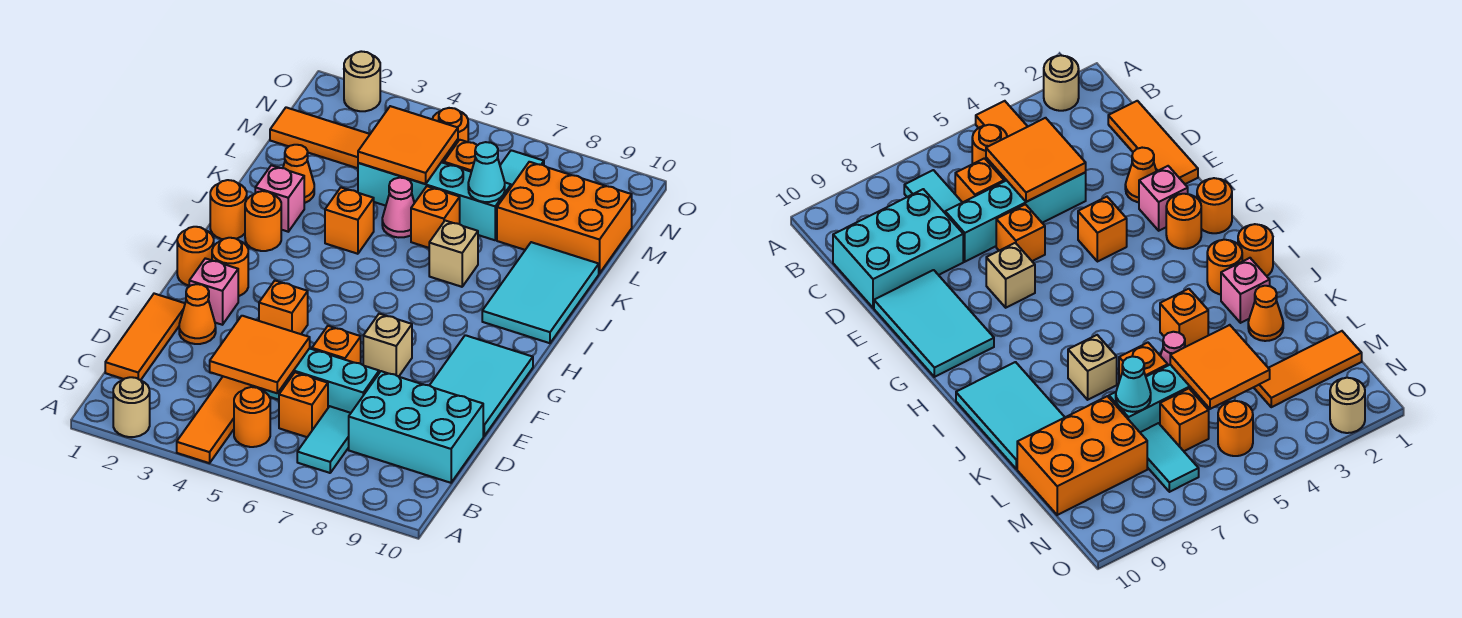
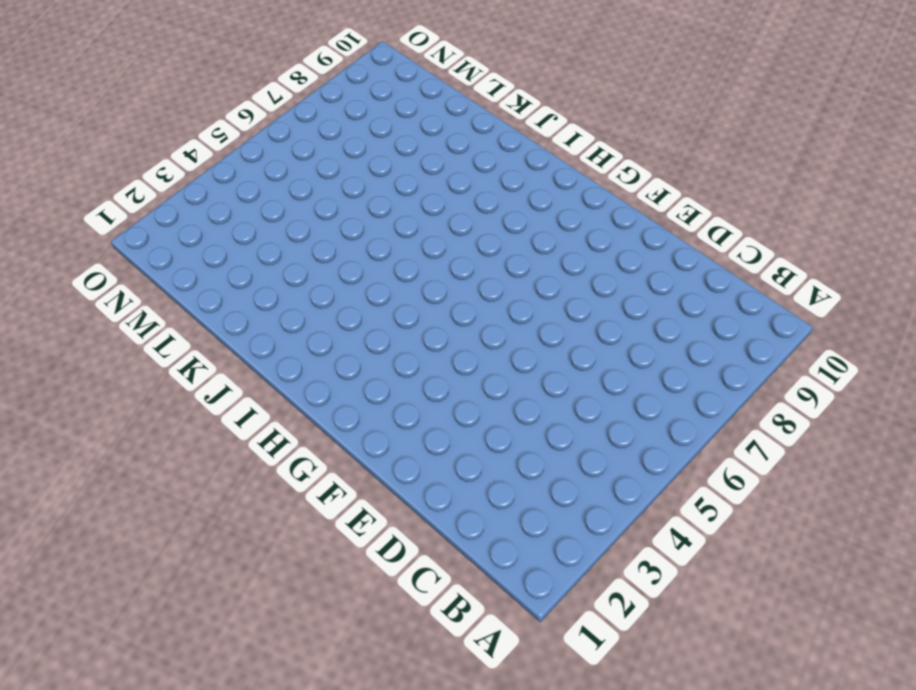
none -> tan 1x1 round brick [113,377,150,437]
none -> orange 1x3 tile [177,376,258,463]
none -> orange 1x1 round brick [234,387,270,447]
none -> cyan 1x2 tile [297,406,351,473]

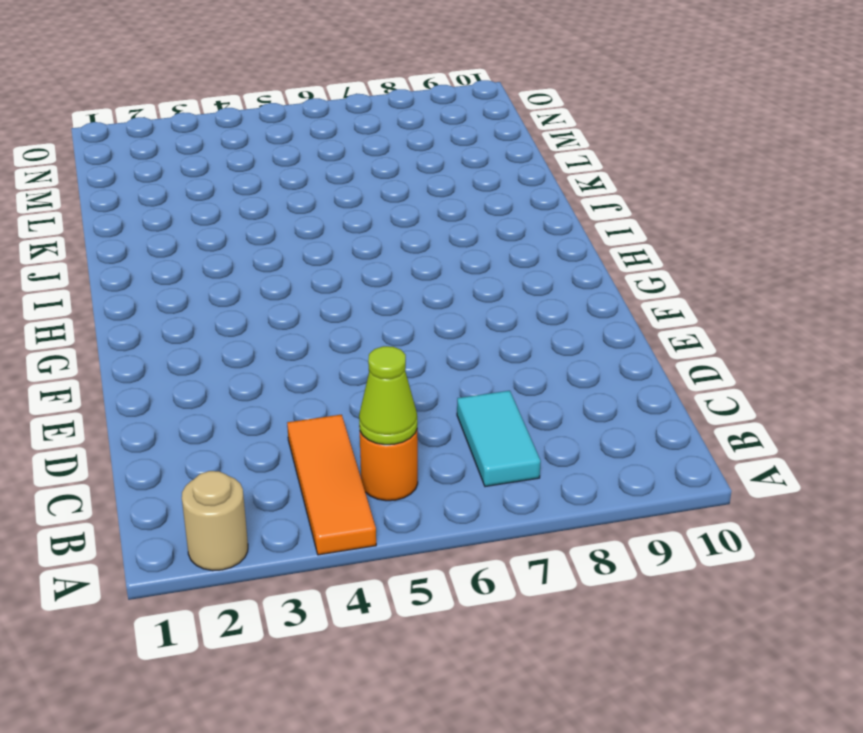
lime 1x1 cone [359,346,417,445] -> none
none -> orange 1x3 tile [105,294,185,380]
none -> orange 1x1 brick [279,372,328,437]
none -> cyan 2x3 brick [349,371,483,483]
none -> cyan 1x4 brick [258,348,379,413]

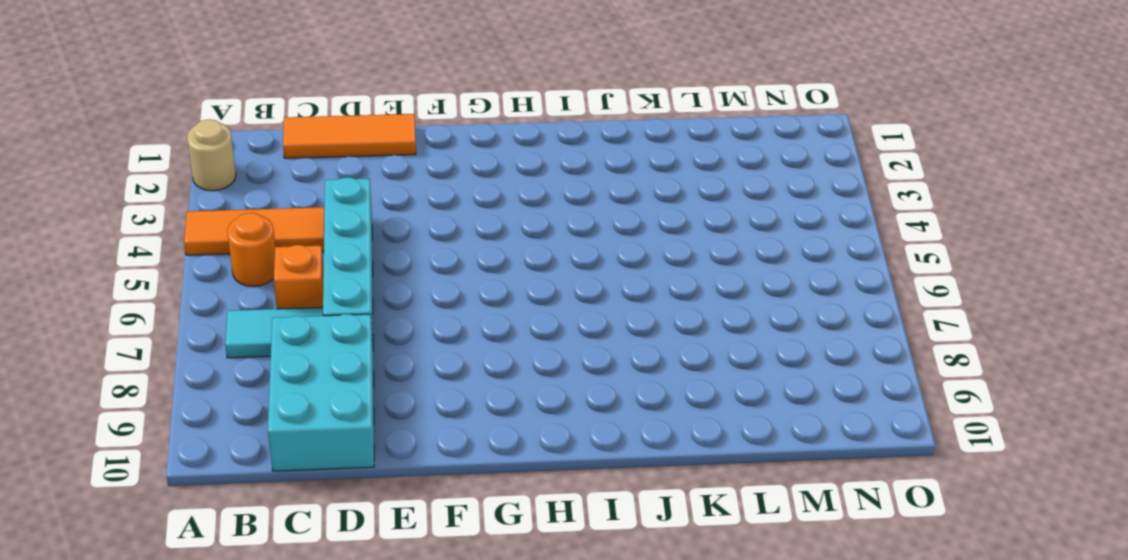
none -> orange 1x1 cone [179,284,216,344]
none -> orange 1x1 brick [312,326,361,364]
none -> cyan 2x3 tile [430,335,533,436]
none -> pink 1x1 brick [189,258,238,325]

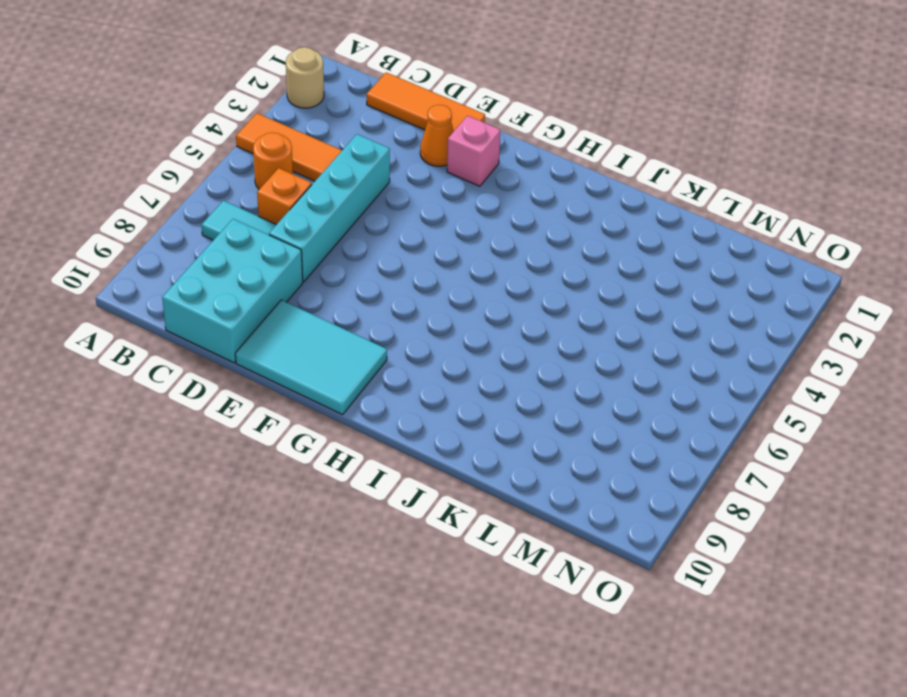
none -> orange 1x1 brick [312,326,361,364]
none -> orange 1x1 brick [259,281,308,334]
none -> tan 1x1 brick [363,314,412,377]
none -> orange 1x1 round brick [177,227,214,286]

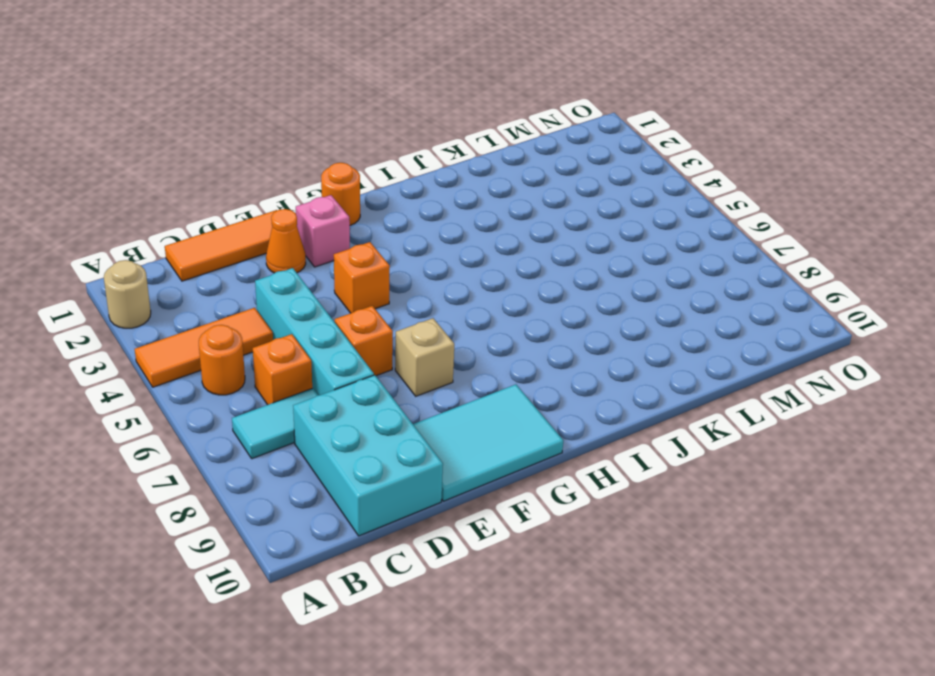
none -> orange 1x1 round brick [212,238,248,296]
none -> orange 1x1 round brick [210,180,247,239]
none -> orange 1x1 round brick [245,191,281,251]
none -> cyan 2x3 tile [482,242,599,343]

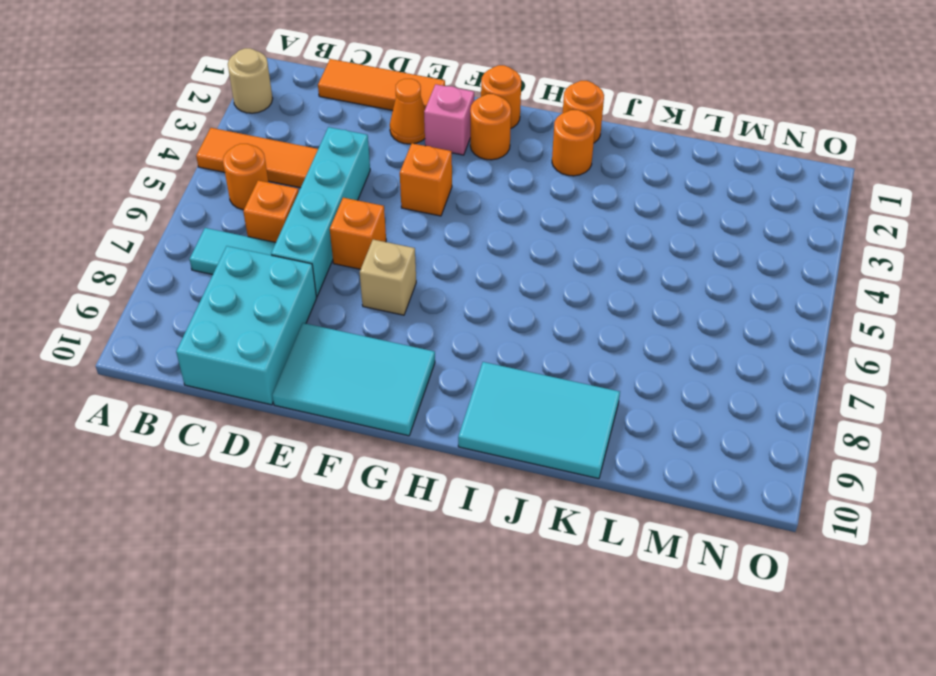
none -> pink 1x1 brick [255,165,304,232]
none -> orange 1x1 brick [325,188,374,254]
none -> tan 1x1 brick [429,221,478,287]
none -> orange 1x1 cone [283,145,314,203]

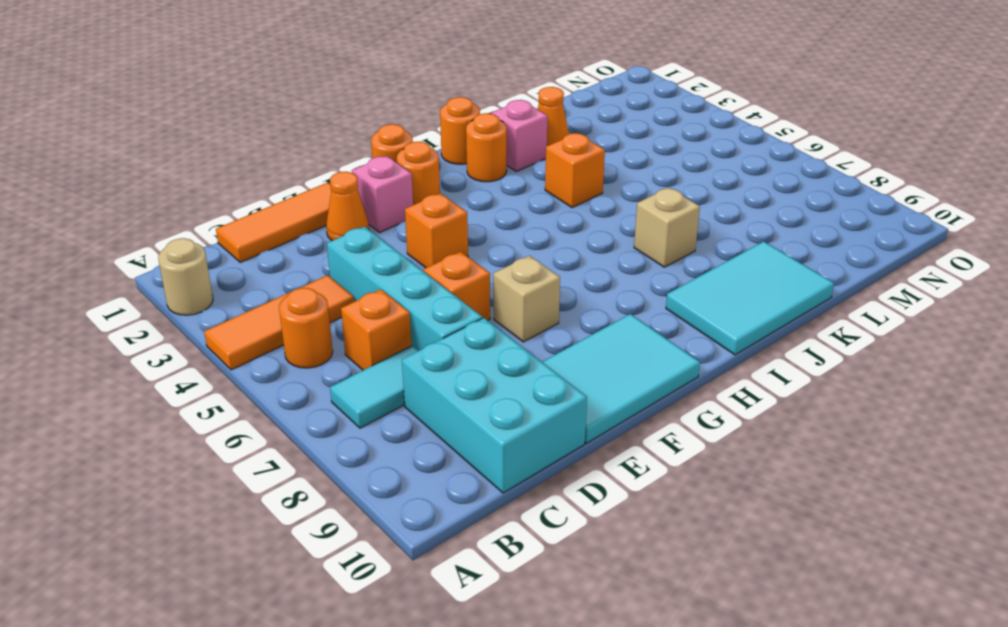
none -> pink 1x1 cone [382,178,414,237]
none -> orange 1x1 brick [411,186,460,248]
none -> cyan 1x4 brick [358,162,511,240]
none -> orange 2x3 brick [497,162,632,273]

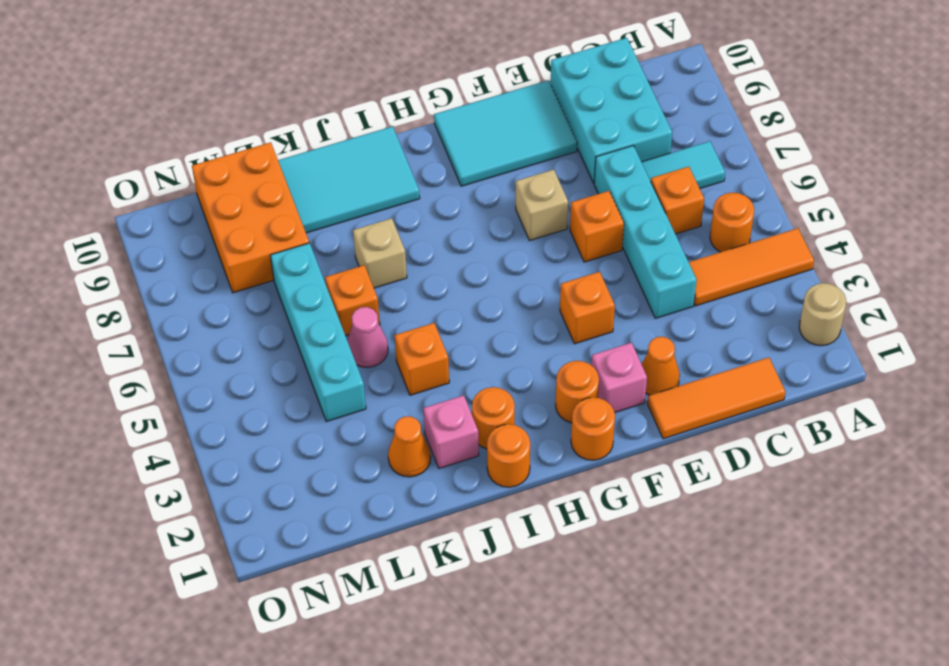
none -> orange 1x3 tile [270,107,370,168]
none -> orange 1x1 brick [444,140,477,172]
none -> cyan 1x2 tile [500,150,544,187]
none -> orange 1x1 round brick [432,108,468,163]

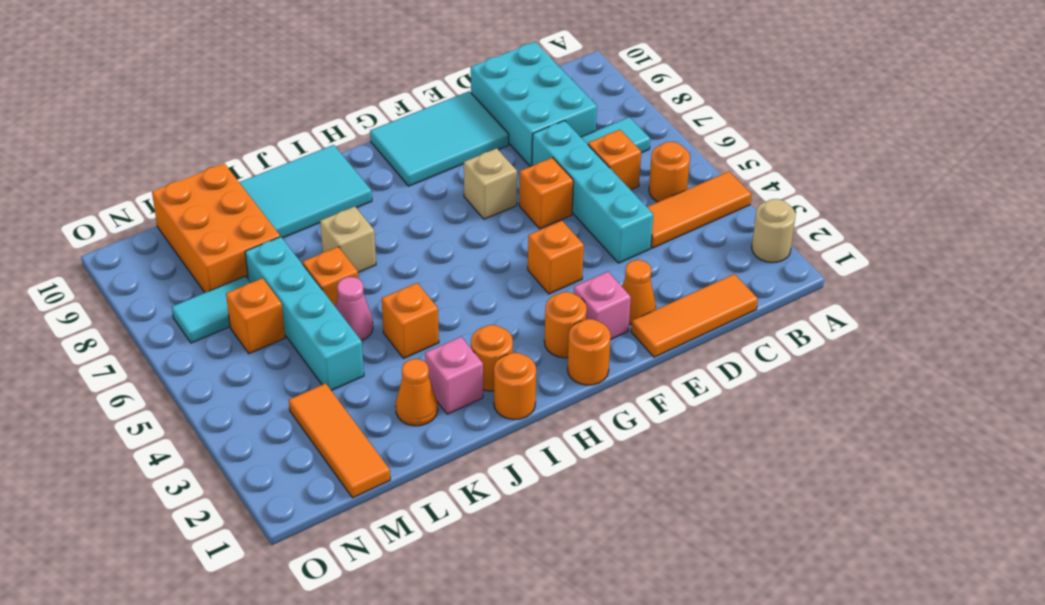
none -> orange 1x1 round brick [432,108,468,163]
none -> tan 1x1 round brick [344,51,380,111]
none -> orange 2x2 tile [210,316,310,393]
none -> orange 2x2 tile [358,106,458,184]

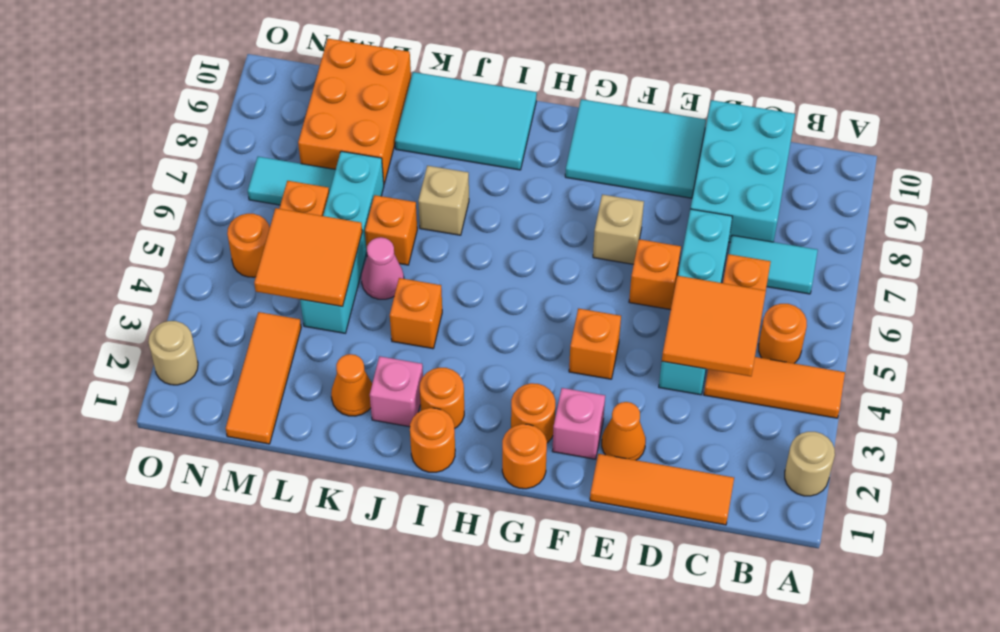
none -> cyan 1x1 cone [468,142,505,202]

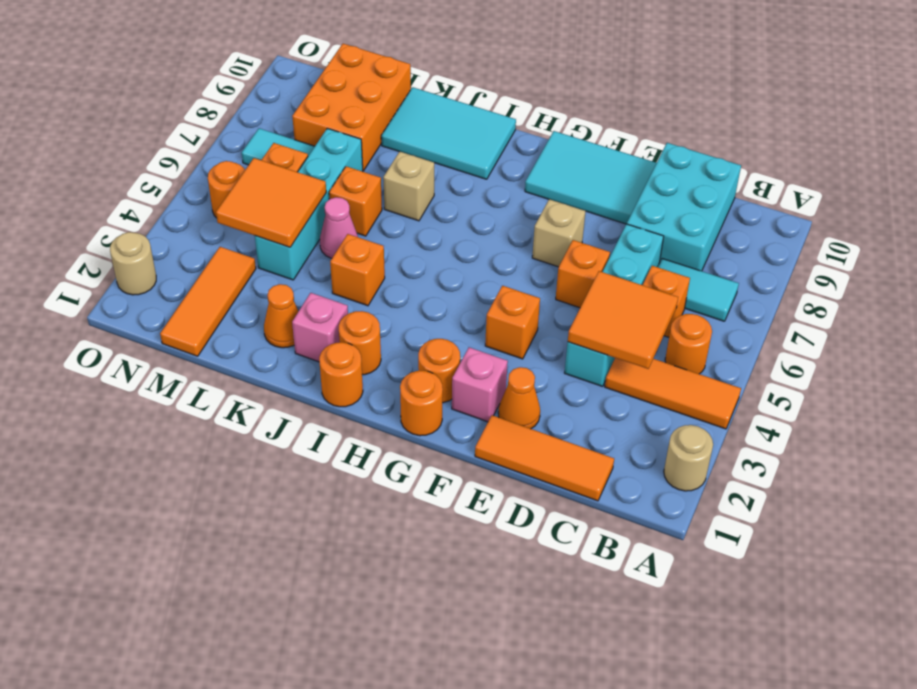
none -> cyan 1x1 cone [468,142,505,202]

